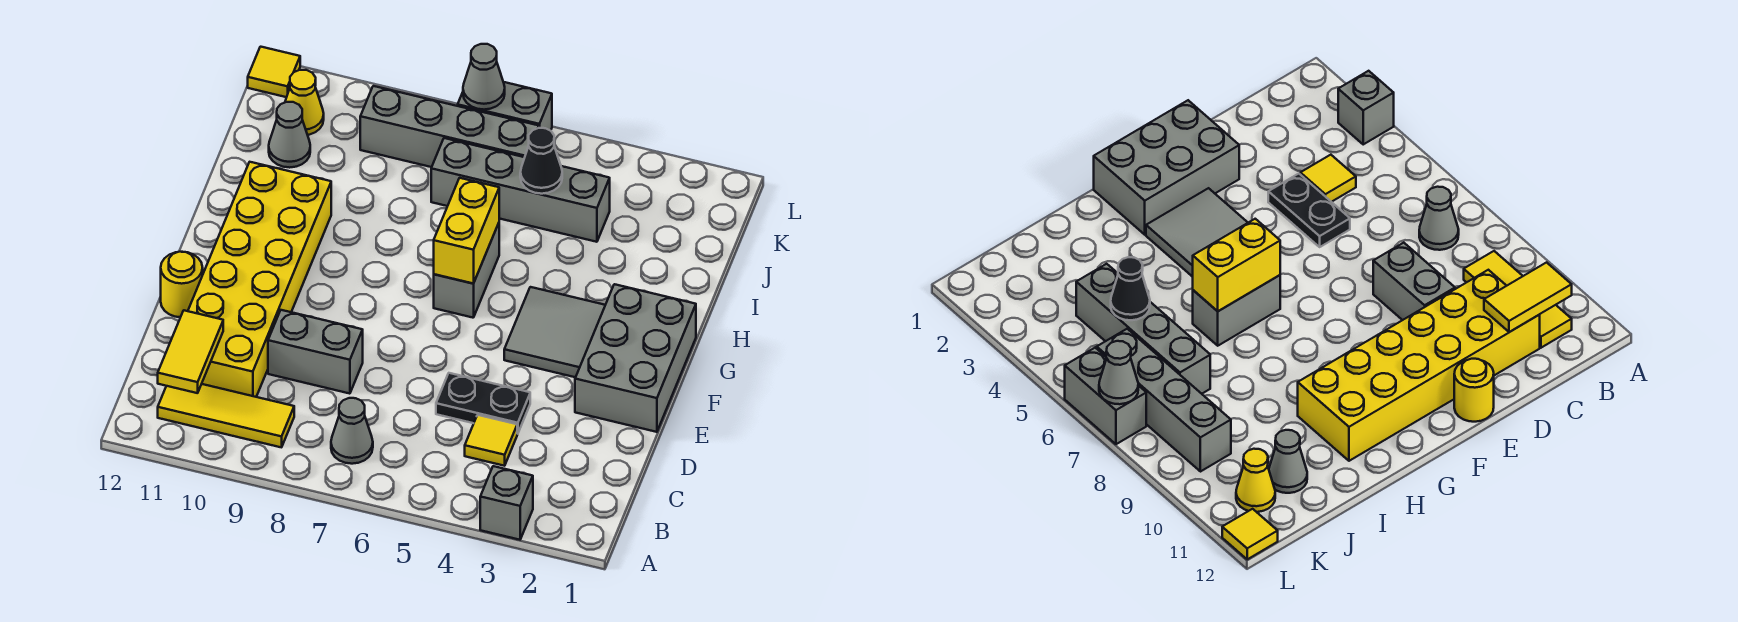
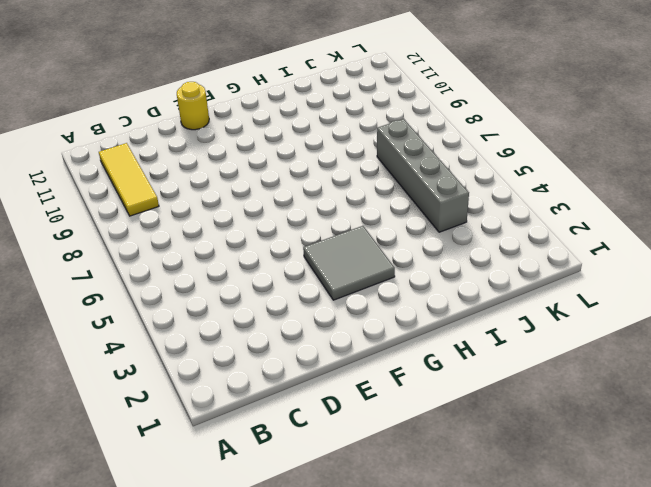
none -> grey 1x1 brick [480,466,533,540]
none -> grey 1x1 cone [331,398,373,464]
none -> yellow 1x1 tile [465,415,517,466]

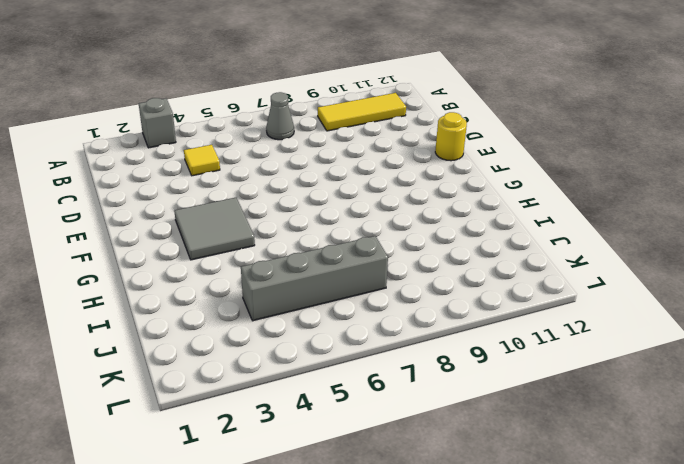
none -> yellow 2x6 brick [188,162,331,397]
none -> black 1x2 plate [436,373,530,434]
none -> grey 1x2 brick [268,310,363,394]

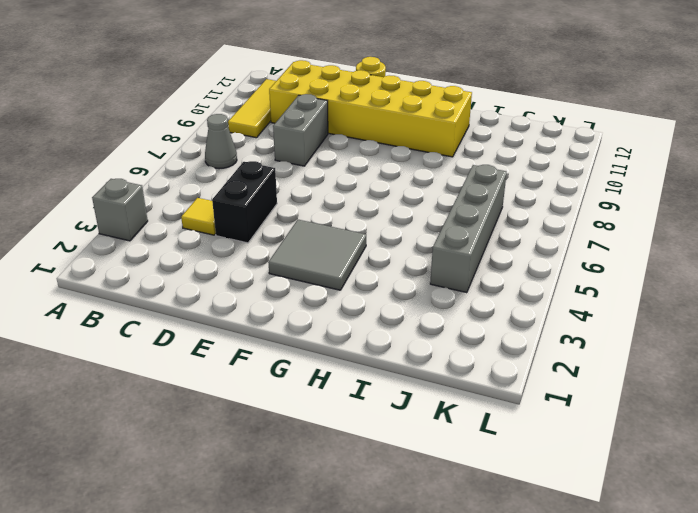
black 1x2 brick [212,161,277,243] -> black 1x2 plate [436,373,530,434]
none -> grey 2x3 brick [575,284,696,432]
none -> grey 1x2 brick [434,223,499,318]
none -> grey 1x1 cone [269,102,310,168]

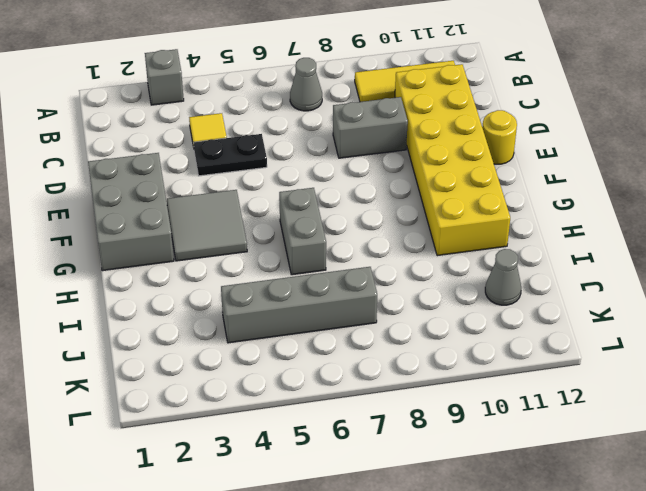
none -> grey 1x4 brick [360,86,539,167]
none -> yellow 1x1 cone [285,70,324,135]
none -> grey 1x2 brick [458,82,552,131]

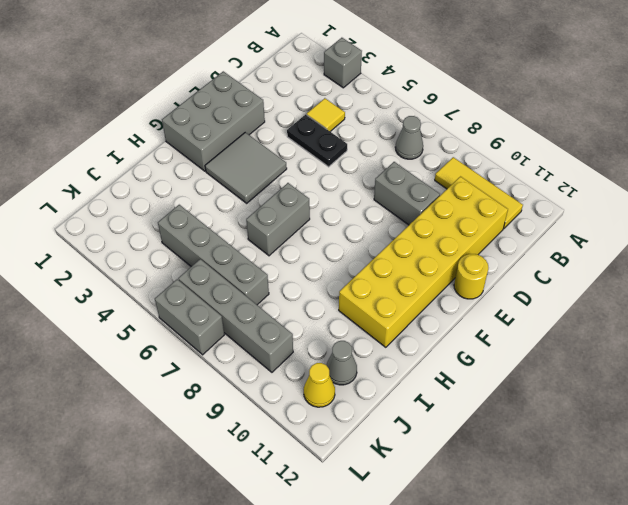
none -> yellow 1x1 tile [248,47,300,97]
none -> yellow 1x2 tile [158,310,223,393]
none -> yellow 1x2 brick [434,178,499,284]

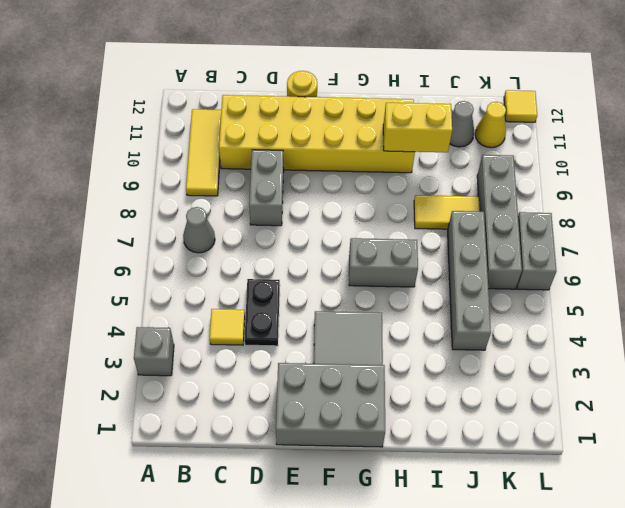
yellow 1x2 brick [383,103,452,152] -> yellow 1x2 brick moved to [434,178,499,284]
yellow 1x2 tile [414,195,480,229] -> yellow 1x2 tile moved to [158,310,223,393]
none -> black 1x1 cone [520,128,562,194]
none -> grey 1x1 cone [463,44,505,110]

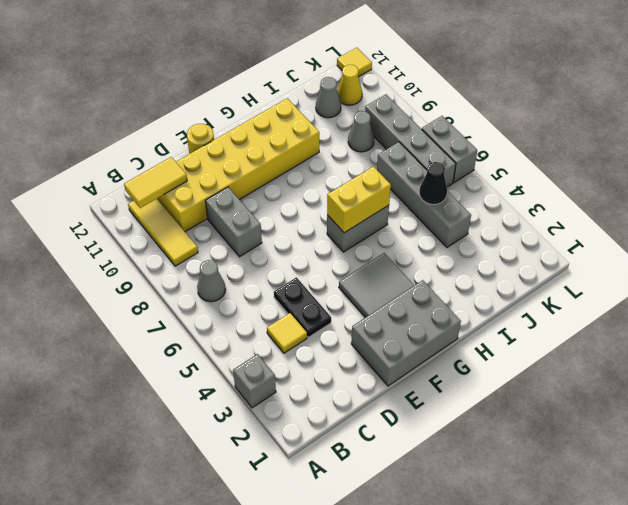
grey 1x1 cone [348,111,374,152] -> grey 1x1 cone moved to [463,44,505,110]

